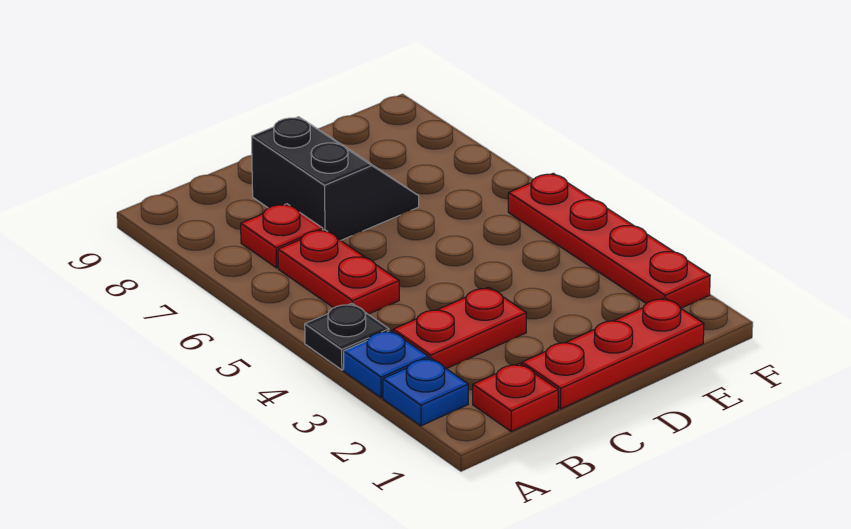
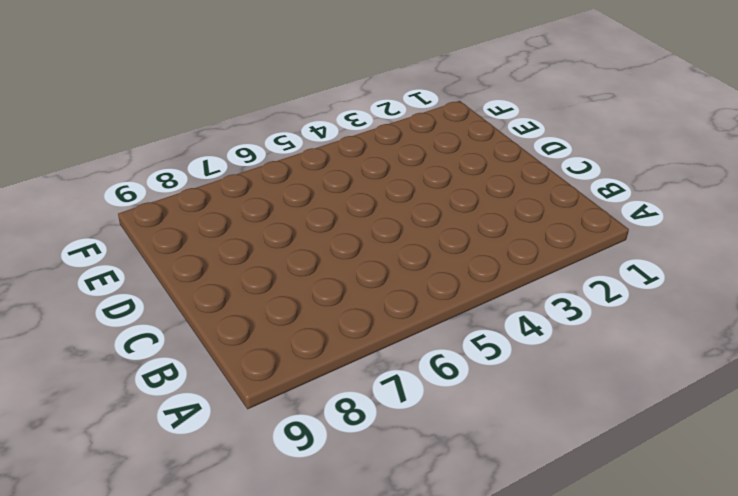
none -> blue 1x1 plate [383,358,468,426]
none -> blue 1x1 plate [344,330,428,398]

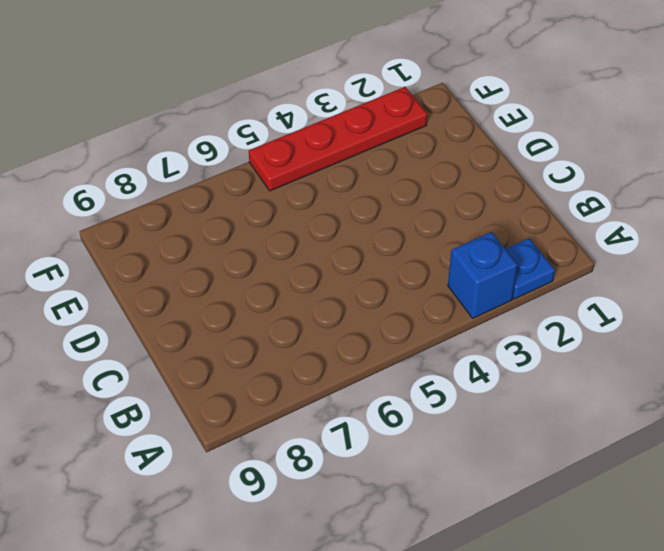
blue 1x1 brick [448,232,518,318] -> blue 1x1 plate [344,330,428,398]
none -> black 1x1 plate [305,303,389,370]
none -> red 1x1 plate [473,363,558,432]

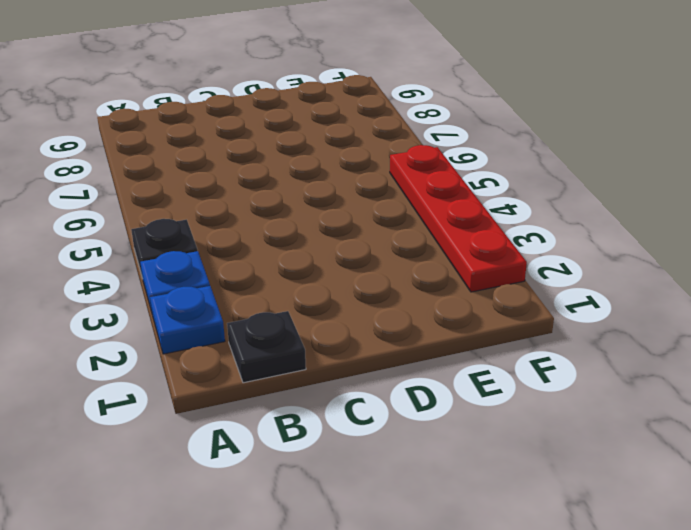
black 1x1 plate [227,311,306,383] -> red 1x1 plate [473,363,558,432]
none -> red 1x2 plate [393,287,526,369]
none -> red 1x2 plate [278,230,399,314]

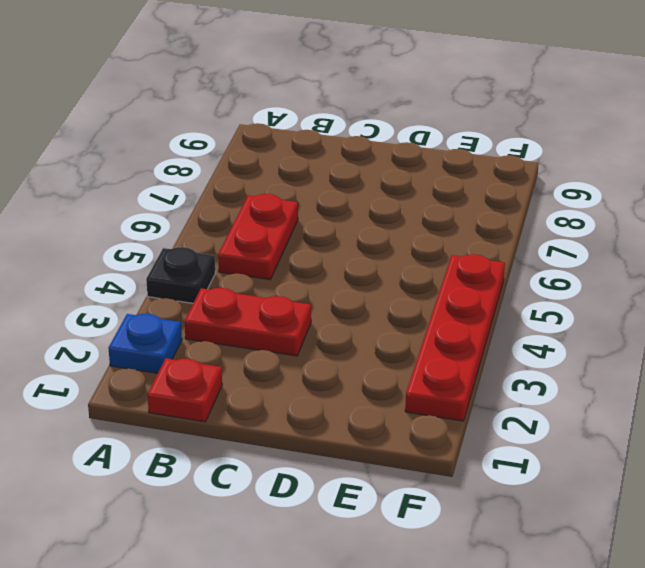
none -> blue 1x1 plate [344,330,428,398]
none -> red 1x1 plate [241,204,323,268]

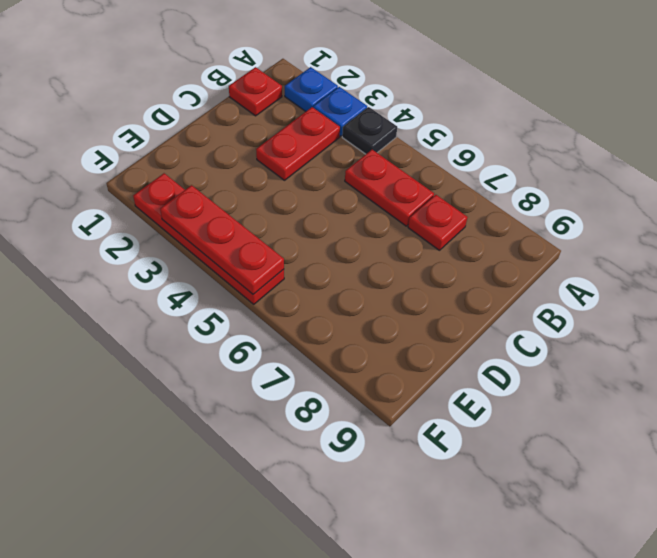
red 1x3 plate [160,185,284,294] -> red 1x3 plate turned to [522,298,704,409]
none -> black 2x2 slope [252,117,419,240]

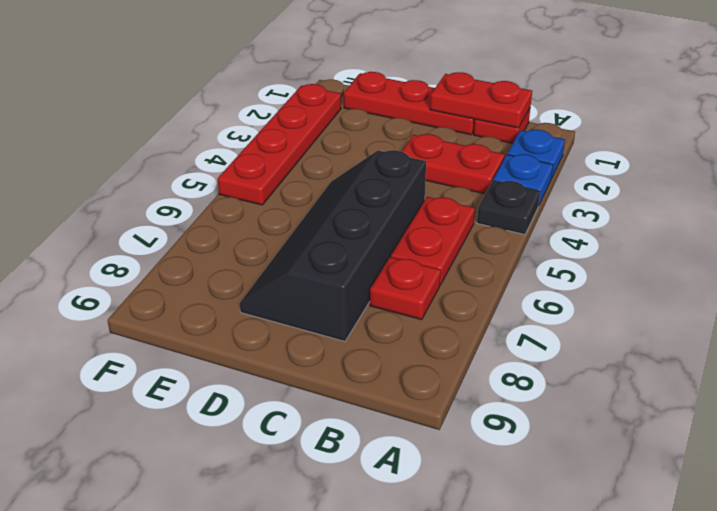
red 1x2 plate [430,72,532,128] -> none
black 2x4 slope [240,150,426,341] -> black 2x2 slope [252,117,419,240]

